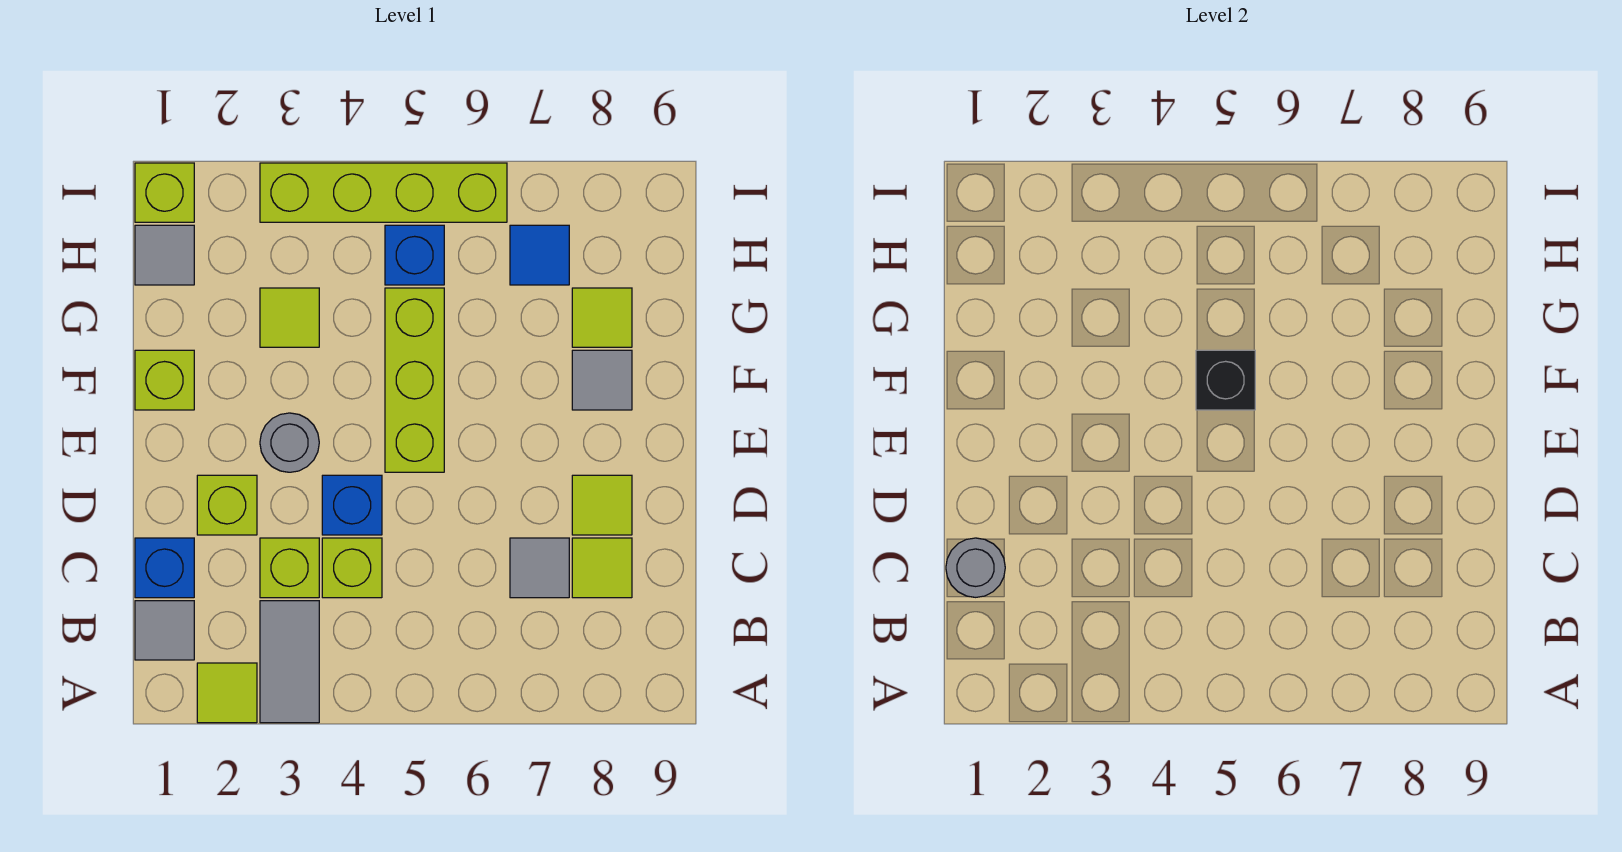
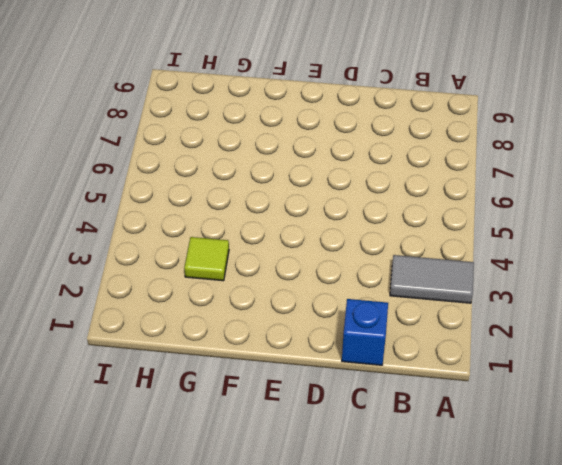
none -> lime 1x1 tile [197,663,257,723]
none -> grey 1x1 tile [135,601,194,660]
none -> lime 1x1 brick [260,538,319,598]

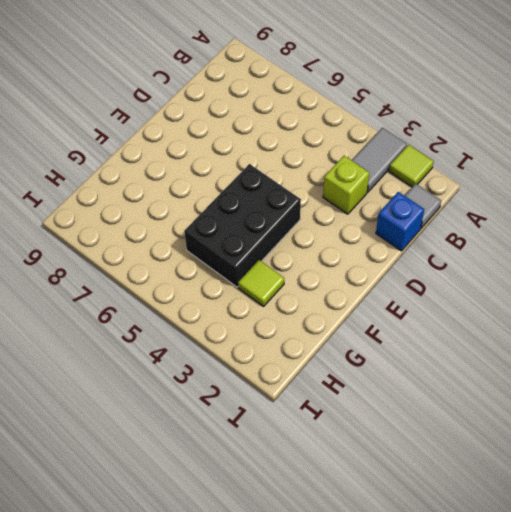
black 2x3 brick [184,164,301,287] -> lime 1x3 brick [385,288,444,472]
none -> lime 1x1 brick [322,538,382,598]
none -> grey 1x1 tile [510,538,569,598]
none -> lime 1x1 tile [572,538,632,598]

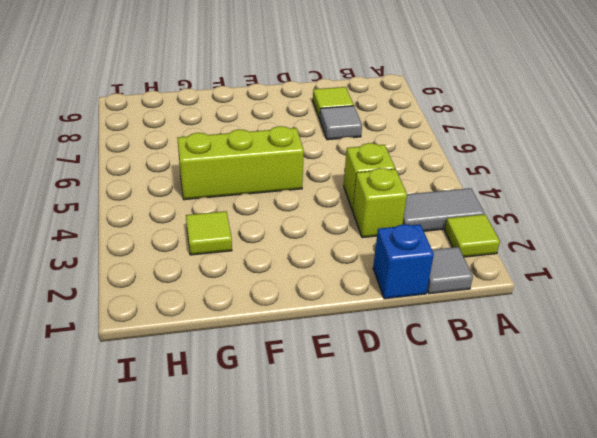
none -> lime 1x1 brick [197,475,257,535]
none -> blue 1x1 brick [322,475,382,535]
none -> lime 1x1 tile [572,475,632,535]

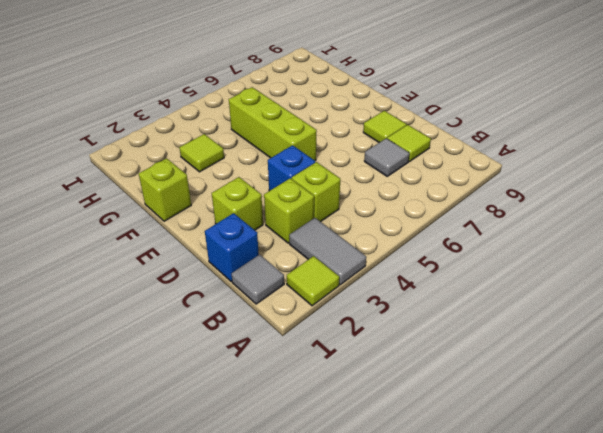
none -> grey 1x1 round brick [260,413,319,472]
none -> grey 1x1 tile [572,350,632,410]
none -> lime 1x1 tile [572,288,632,347]

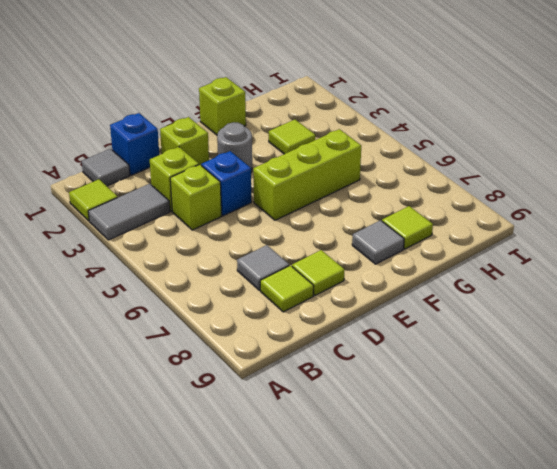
none -> grey 1x1 tile [135,225,194,285]
none -> blue 1x1 brick [385,225,444,285]
none -> blue 1x1 tile [510,225,569,285]

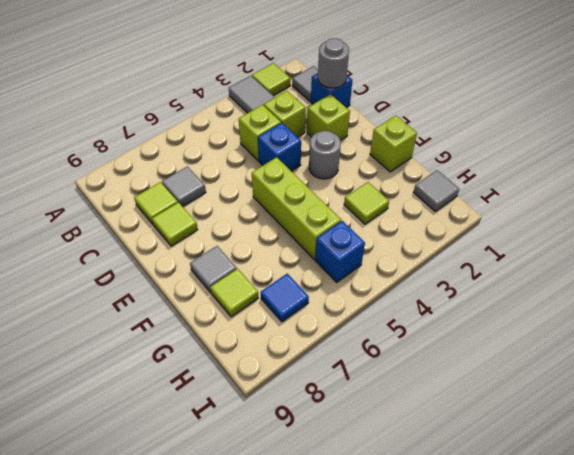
none -> lime 1x1 brick [135,163,194,222]
none -> lime 1x4 brick [260,163,507,222]
none -> black 1x1 brick [1196,350,1255,410]

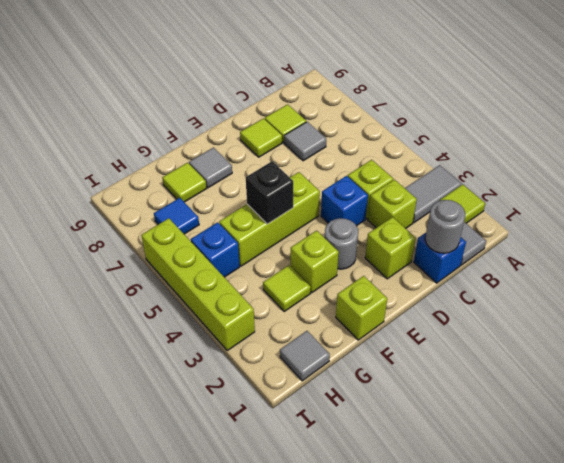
lime 1x1 brick [291,231,339,293] -> lime 1x1 brick moved to [135,163,194,222]

